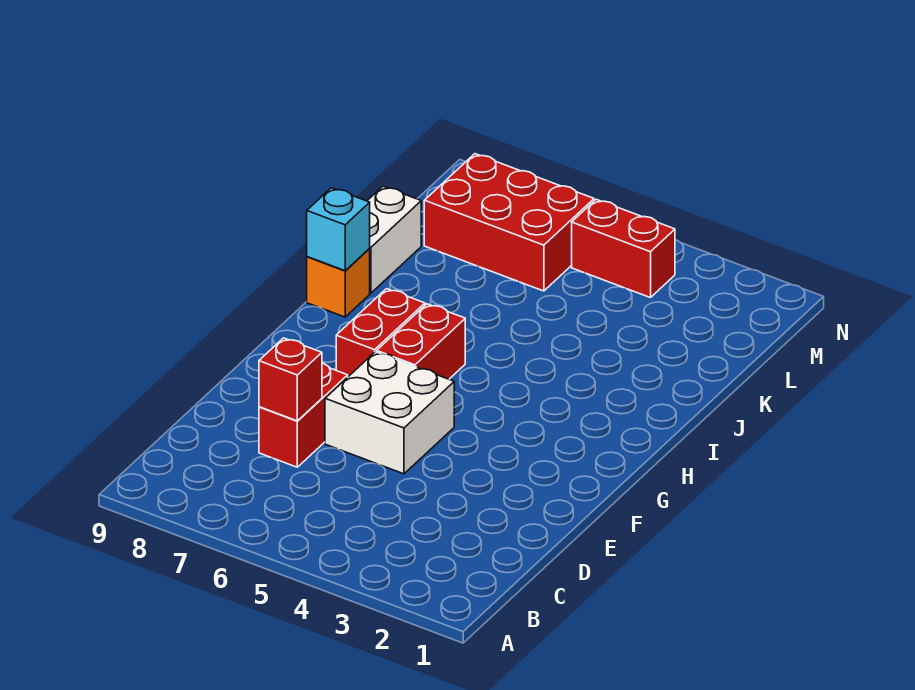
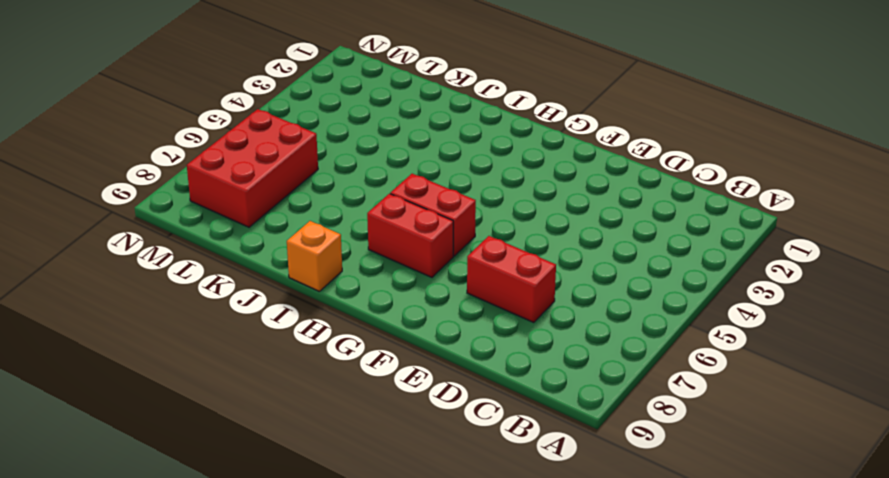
none -> white 2x2 brick [325,352,454,474]
none -> white 1x2 brick [367,186,421,293]

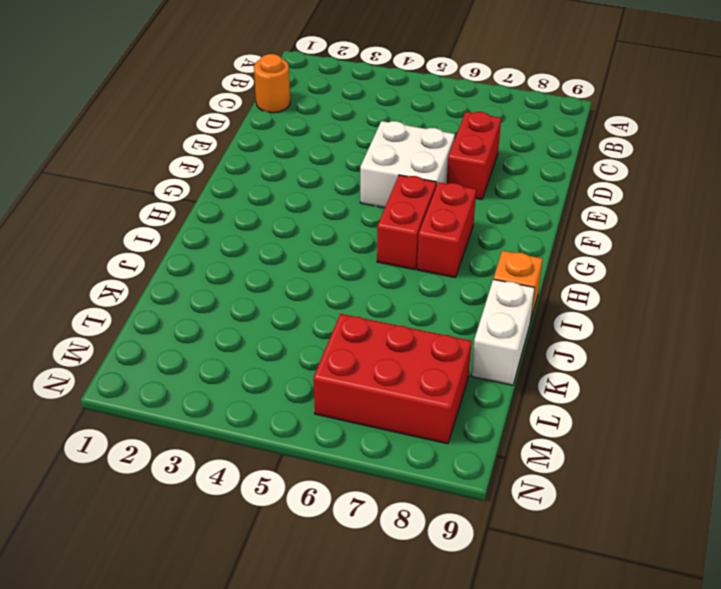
orange 1x1 round brick [254,54,290,113] -> none
none -> red 1x2 brick [572,199,675,298]
none -> red 1x1 brick [259,338,322,421]

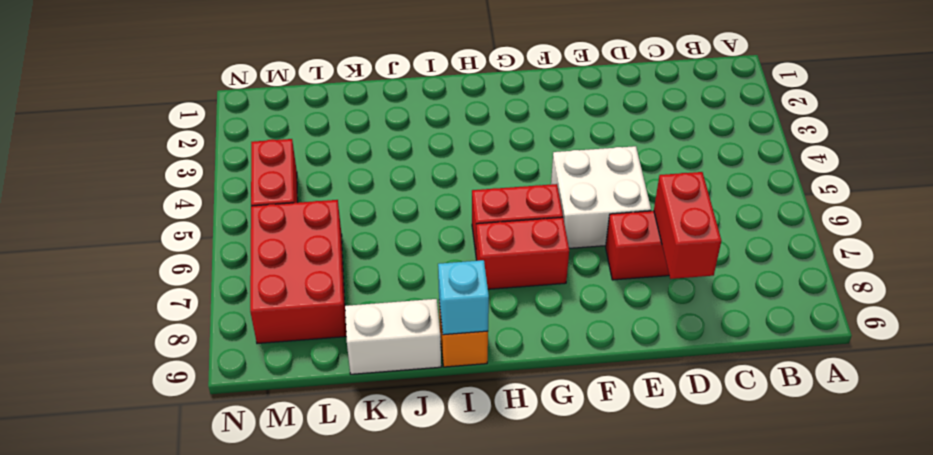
red 1x2 brick [654,172,721,279] -> red 1x1 brick [259,338,322,421]

